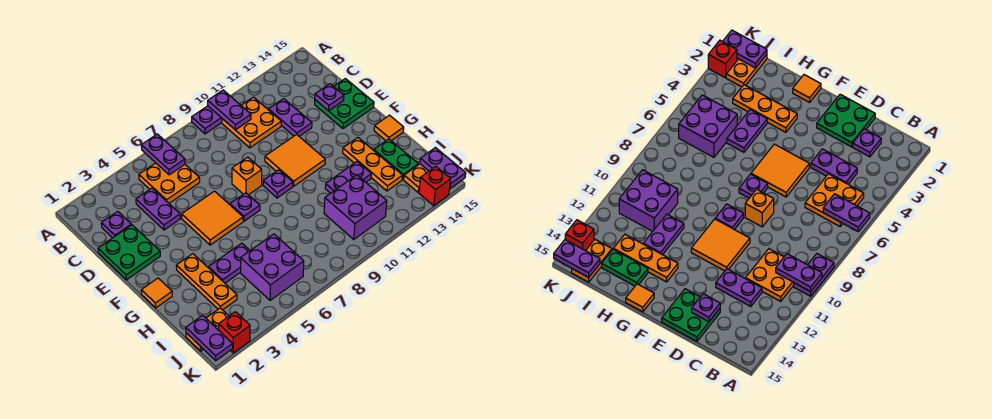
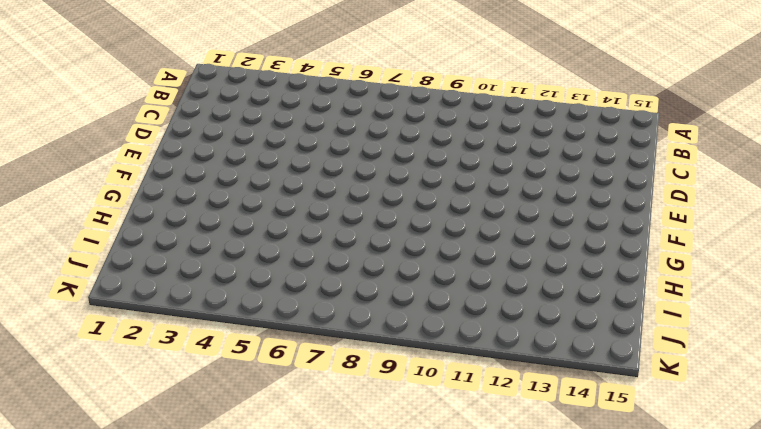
none -> purple 1x2 plate [192,106,222,134]
none -> orange 2x2 plate [139,163,200,203]
none -> orange 2x2 plate [222,97,281,148]
none -> purple 1x1 plate [101,212,131,238]

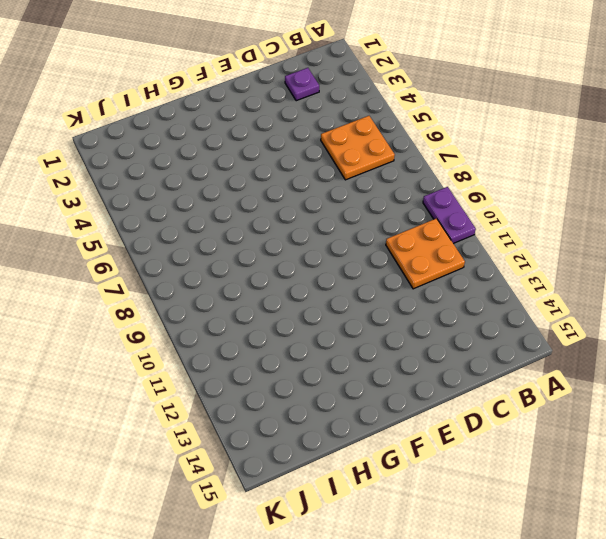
none -> purple 1x2 plate [136,188,180,230]
none -> purple 1x2 plate [269,99,312,136]
none -> green 2x2 plate [98,225,160,280]
none -> green 2x2 plate [315,79,374,129]

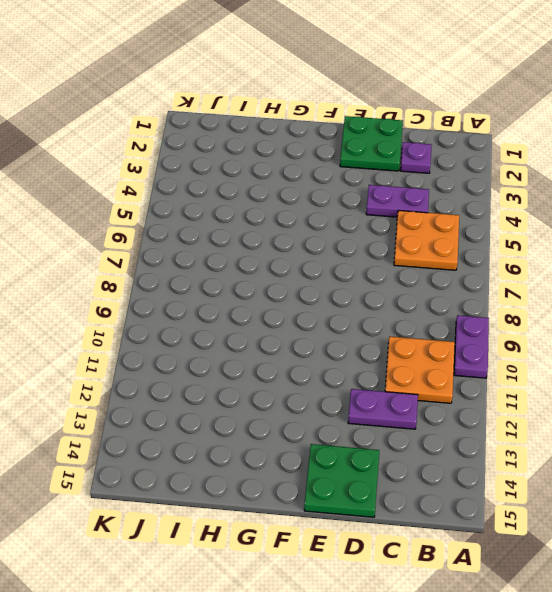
none -> orange 2x2 tile [182,191,243,245]
none -> orange 1x1 brick [232,157,262,195]
none -> orange 2x2 tile [265,134,325,186]
none -> purple 1x1 plate [230,193,260,221]

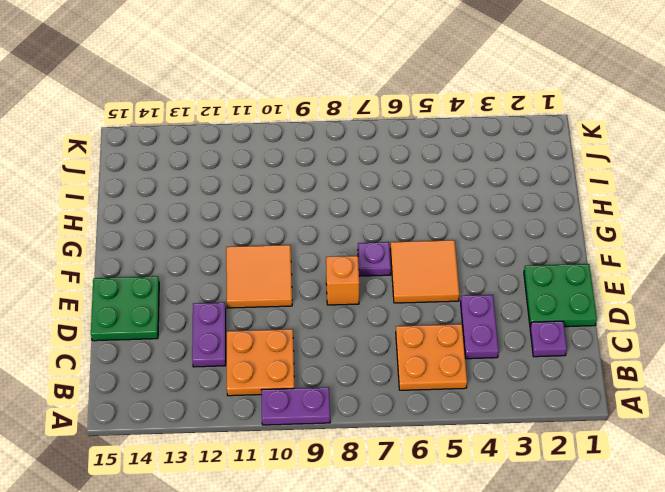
none -> purple 1x1 plate [263,170,293,198]
none -> orange 1x1 tile [141,278,172,308]
none -> orange 1x3 plate [176,254,237,310]
none -> orange 1x3 plate [343,138,403,191]

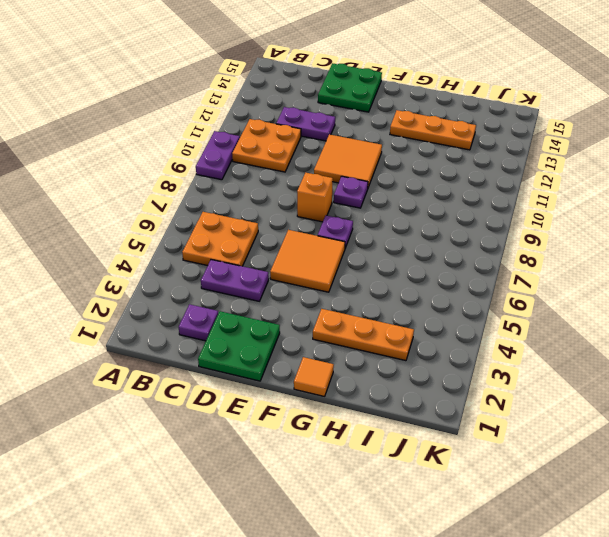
none -> orange 1x1 tile [374,115,404,141]
none -> purple 1x2 plate [208,243,250,283]
none -> purple 1x2 plate [325,162,371,193]
none -> green 1x2 plate [374,139,418,179]

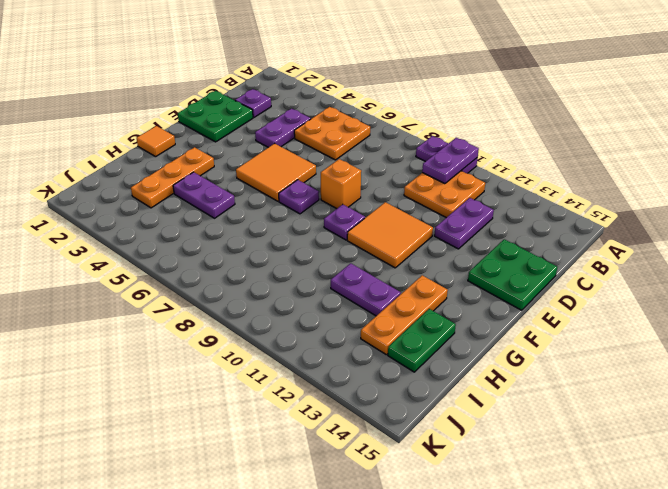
none -> orange 1x1 tile [374,115,404,141]
none -> purple 2x2 brick [241,234,304,300]
none -> purple 2x2 brick [324,175,387,239]
none -> orange 1x2 plate [186,308,229,351]

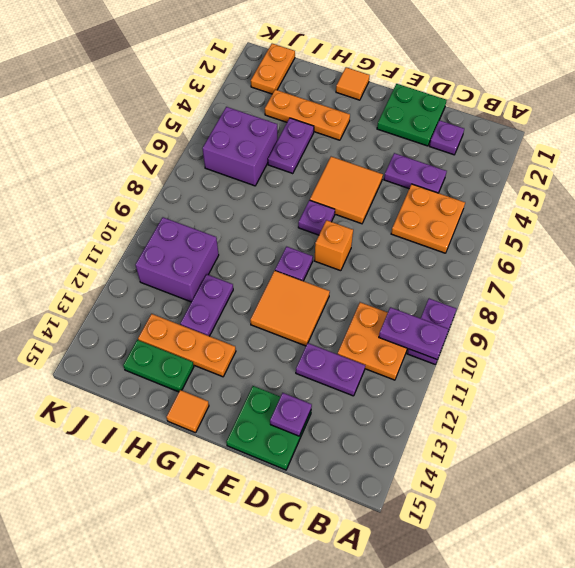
none -> orange 1x2 plate [404,164,429,192]
none -> red 1x1 brick [219,312,250,353]
none -> red 1x1 brick [419,166,451,206]
none -> purple 1x2 plate [141,134,185,175]

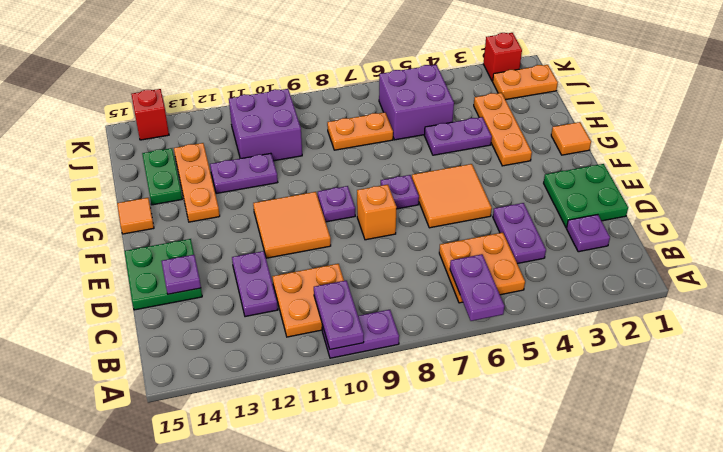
orange 1x2 plate [327,112,393,150] -> orange 1x2 plate moved to [404,164,429,192]
none -> purple 1x2 plate [186,315,233,361]
none -> purple 1x2 plate [420,148,466,189]

